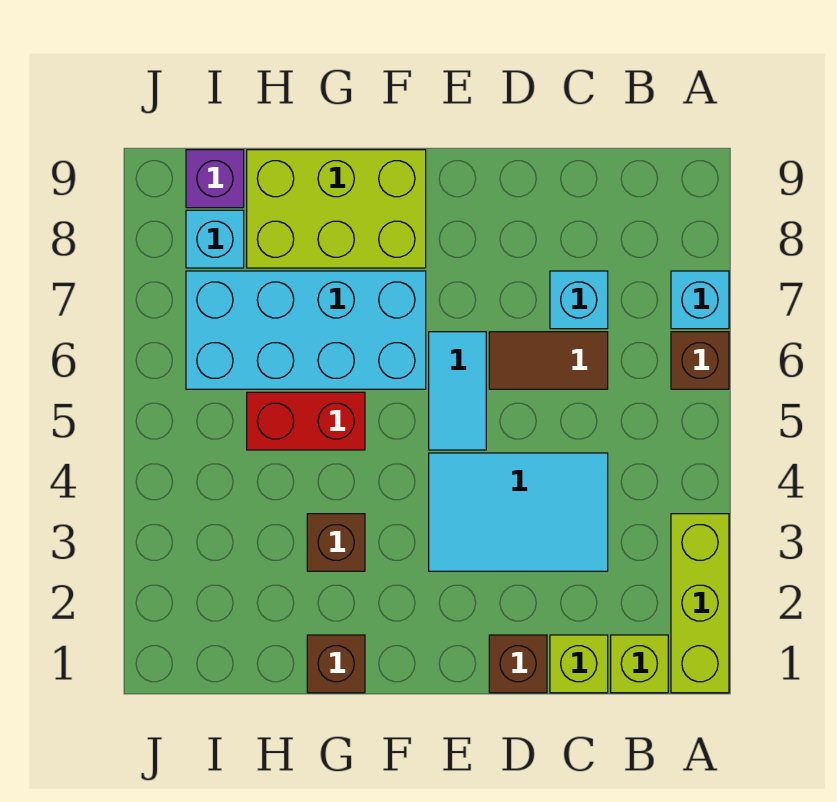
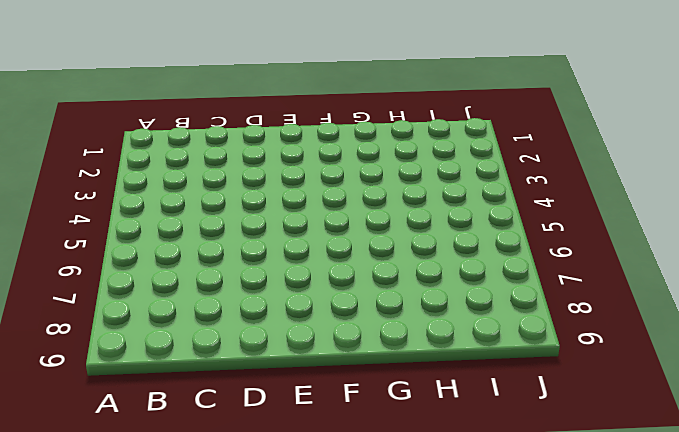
none -> lime 1x3 brick [671,514,729,693]
none -> brown 1x1 brick [671,332,729,389]
none -> cyan 1x1 brick [671,271,729,329]

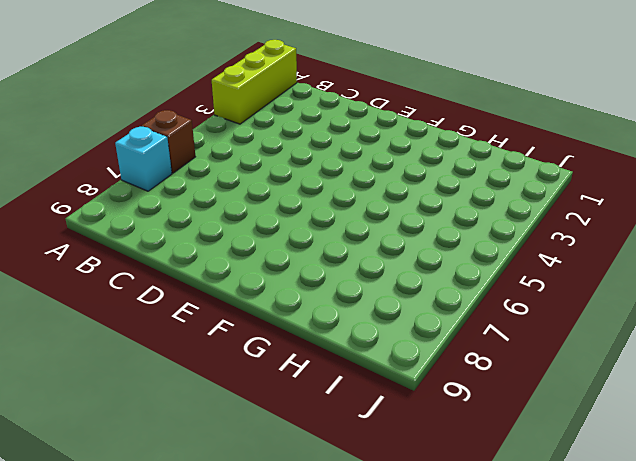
none -> lime 1x1 brick [611,635,668,693]
none -> lime 1x1 brick [550,635,608,693]
none -> cyan 2x3 tile [429,453,608,571]

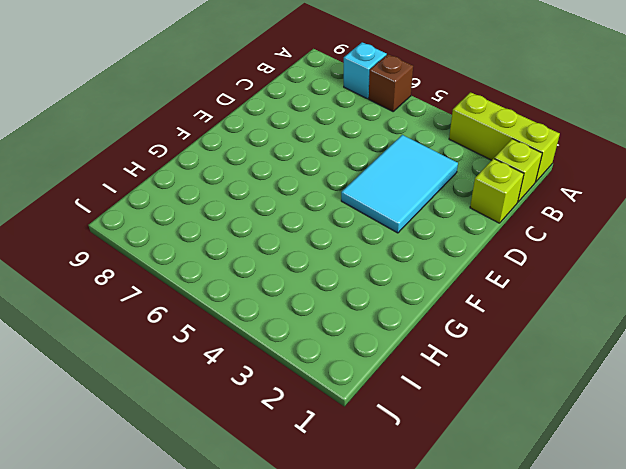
none -> brown 1x2 tile [489,332,608,389]
none -> cyan 1x1 brick [550,271,608,329]
none -> brown 1x1 brick [489,635,547,693]

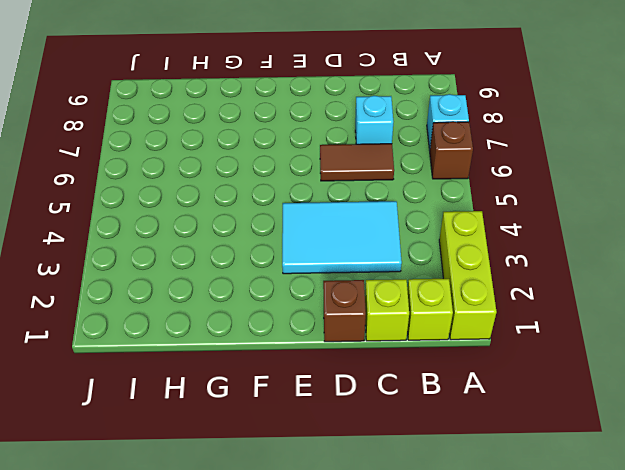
none -> cyan 1x2 tile [429,332,486,450]
none -> cyan 2x4 brick [186,271,426,389]
none -> lime 2x3 brick [247,150,426,268]

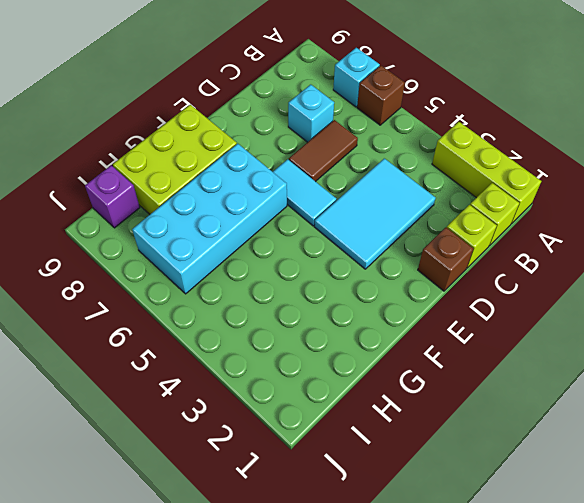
none -> brown 1x1 brick [307,635,365,693]
none -> brown 1x1 brick [307,514,365,571]
none -> red 1x2 brick [247,392,365,450]

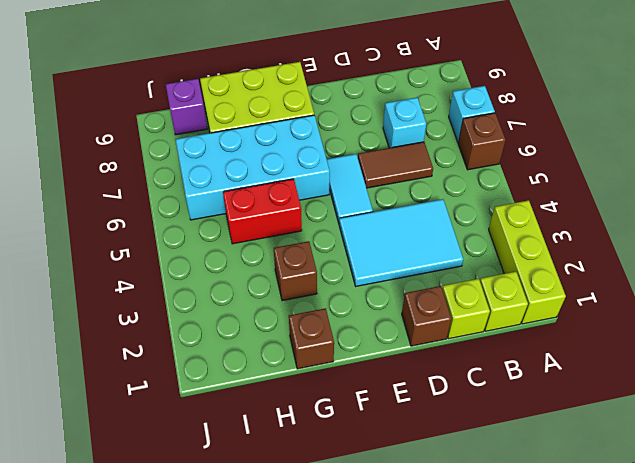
none -> cyan 1x1 brick [186,210,244,268]

